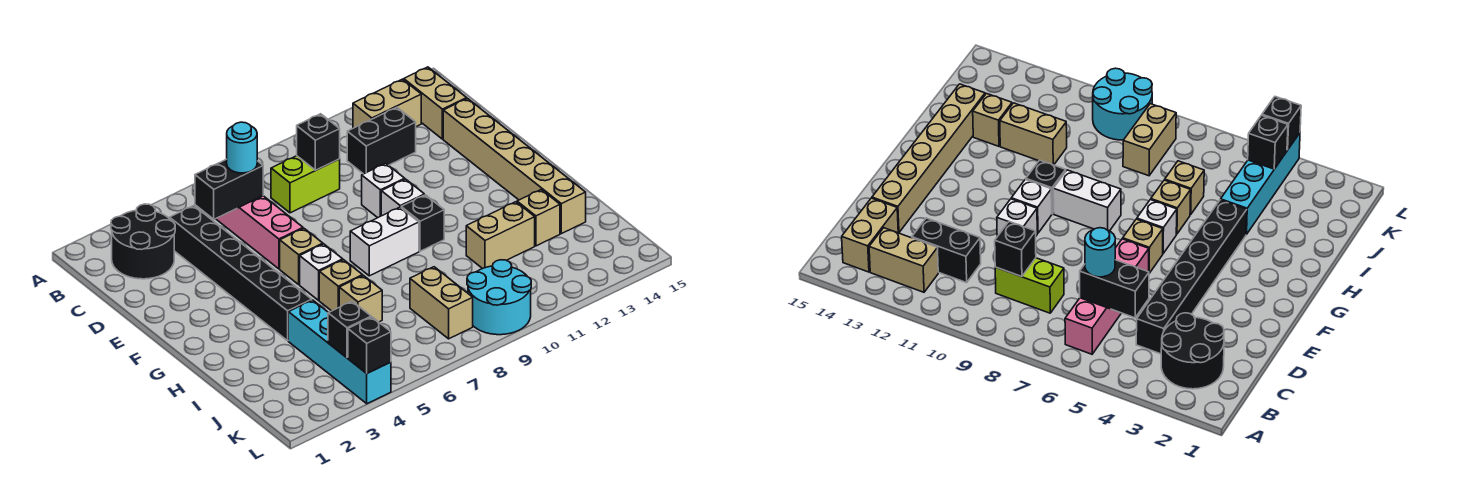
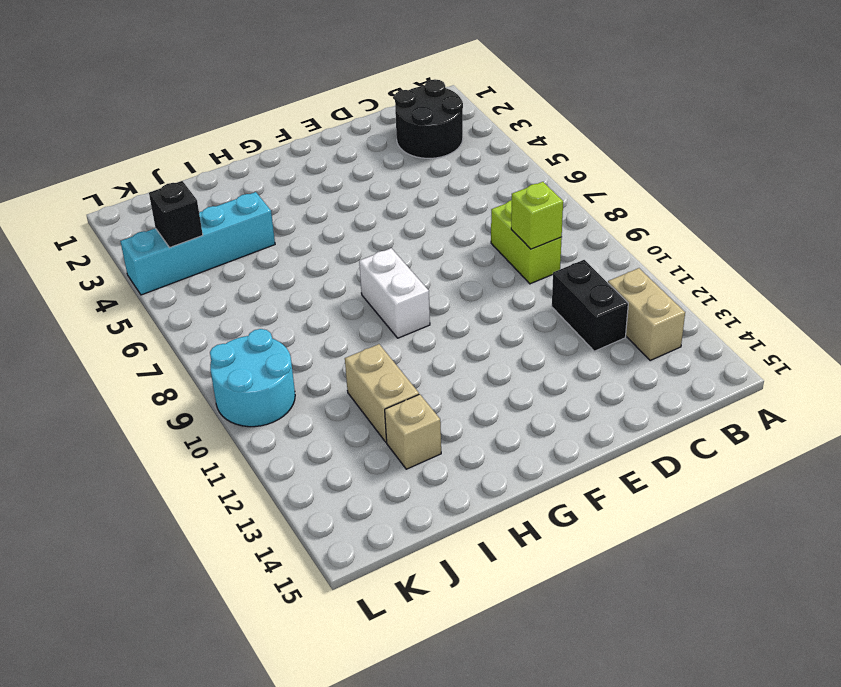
lime 1x1 brick [511,182,563,249] -> black 1x1 brick [297,114,340,170]
none -> pink 1x4 brick [216,196,303,269]
none -> tan 1x2 brick [404,67,467,139]
none -> black 1x6 brick [170,206,312,341]

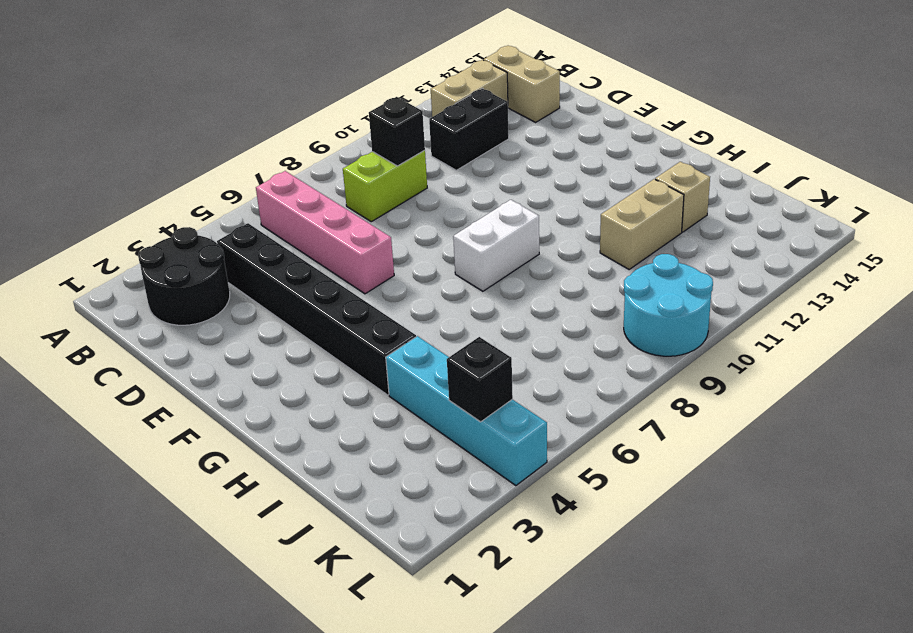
none -> tan 1x6 brick [443,99,586,234]
none -> white 1x1 brick [362,163,405,218]
none -> tan 1x1 brick [280,228,323,284]

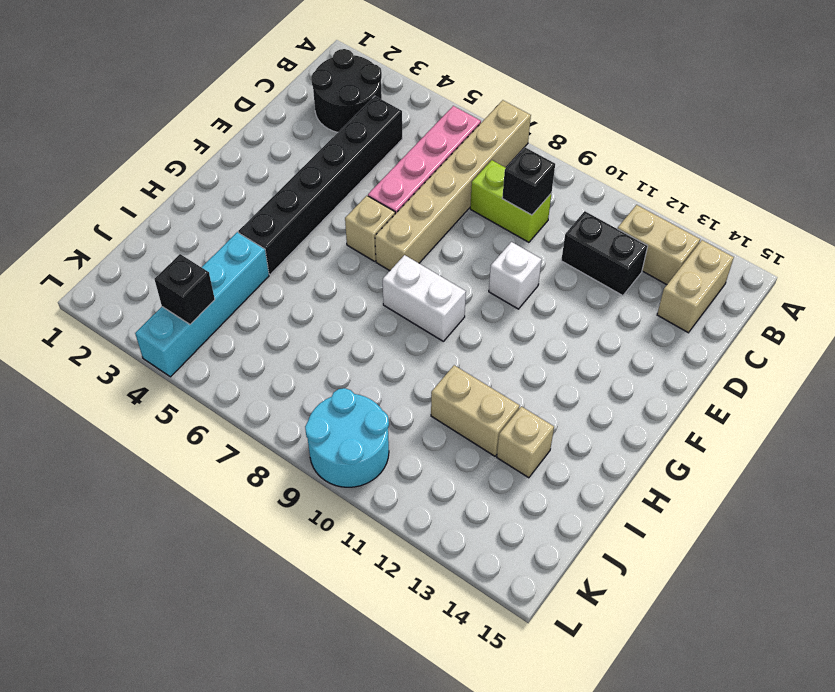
tan 1x6 brick [375,100,531,271] -> tan 1x6 brick moved to [443,99,586,234]
none -> white 1x1 brick [381,179,424,216]
none -> white 1x1 brick [300,244,343,300]
none -> black 1x1 brick [401,195,444,251]

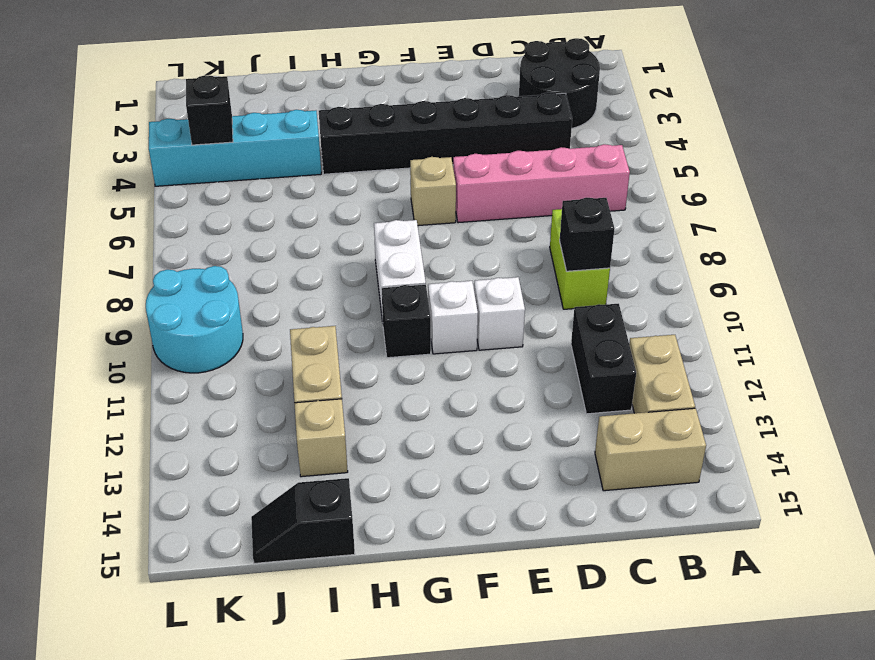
black 1x2 slope [251,478,355,563] -> none
none -> tan 1x6 brick [443,99,586,234]
none -> white 1x1 brick [300,244,343,300]
none -> tan 1x1 brick [319,260,363,311]

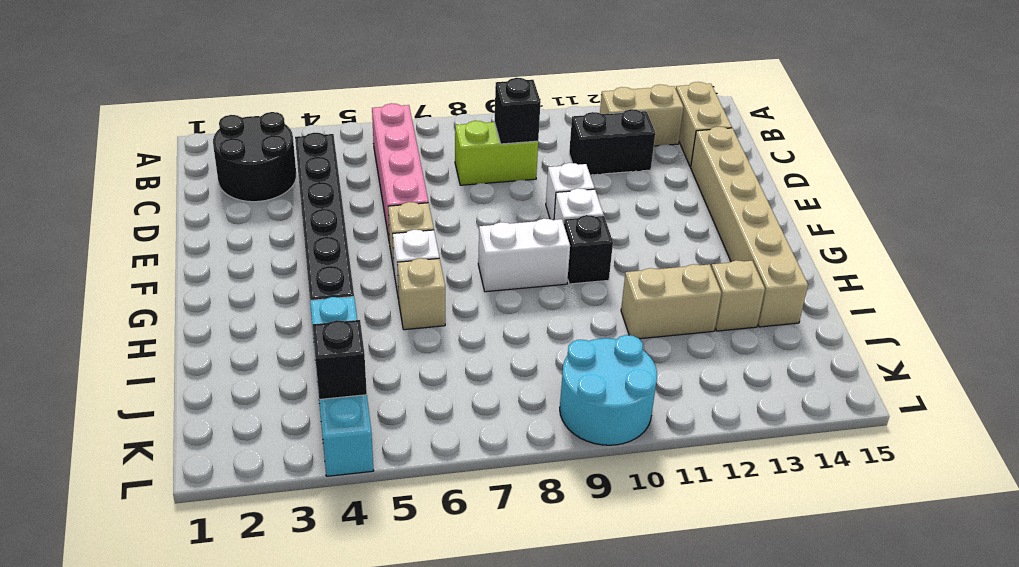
none -> tan 1x1 brick [339,276,382,322]
none -> tan 1x2 brick [410,267,473,339]
none -> black 1x2 brick [195,159,263,219]

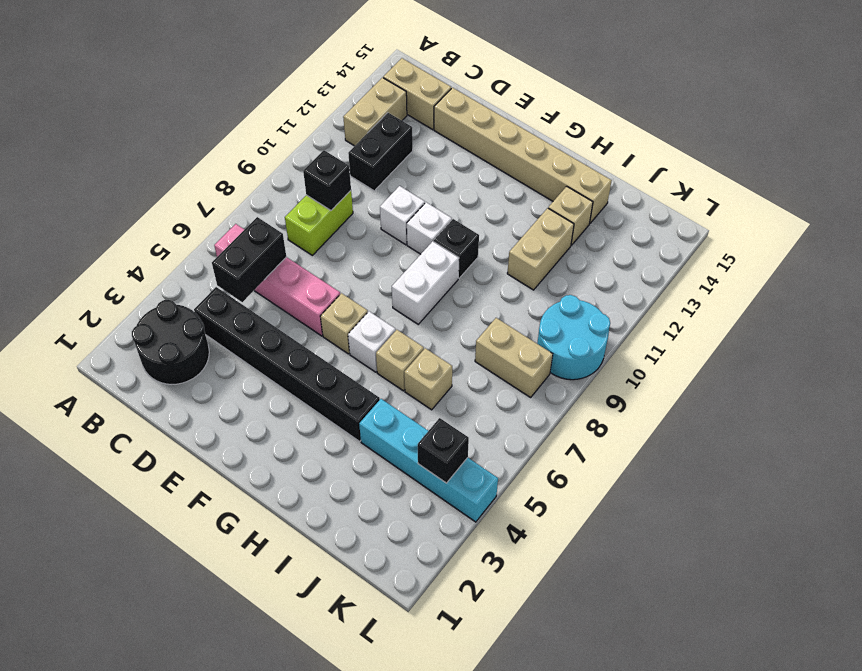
none -> black 1x1 brick [348,317,391,373]
none -> cyan 1x1 round brick [227,122,257,173]

